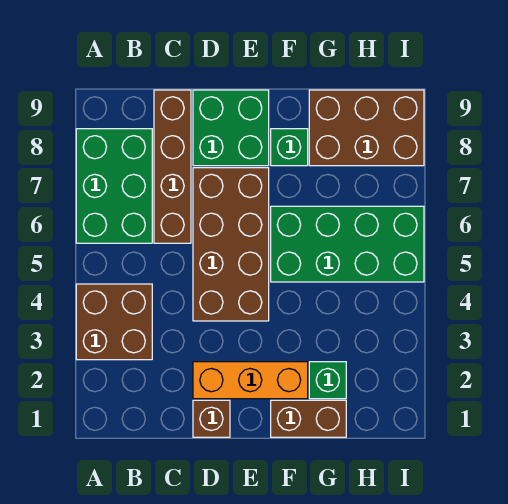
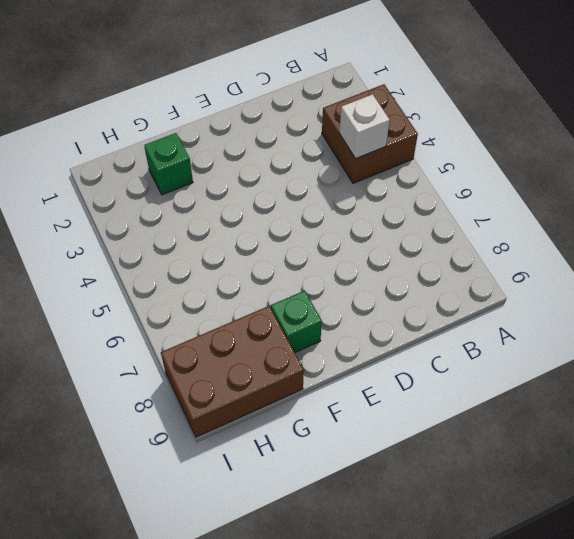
white 1x1 brick [339,94,390,159] -> none
none -> green 2x3 brick [76,129,152,243]
none -> brown 1x4 brick [154,90,191,243]
none -> brown 1x1 brick [193,400,230,437]

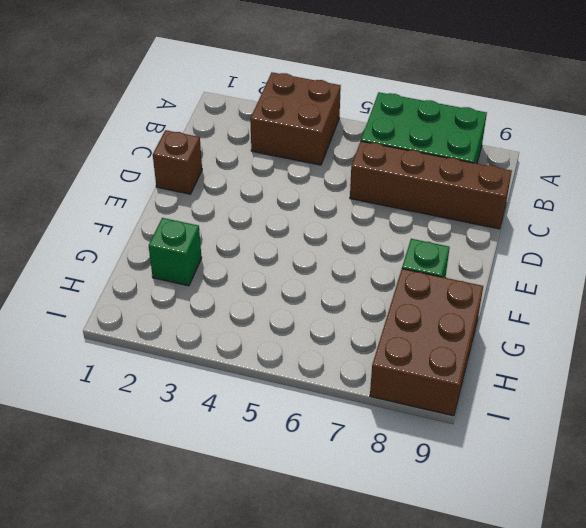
none -> orange 1x3 brick [193,362,308,399]
none -> brown 2x4 brick [193,168,269,321]
none -> green 2x2 brick [193,90,269,166]

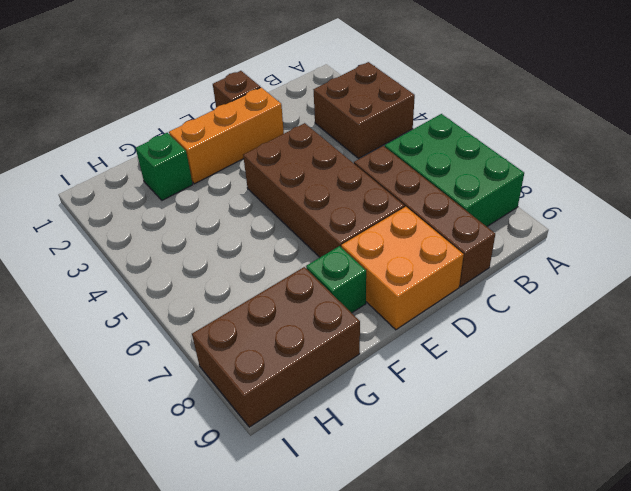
orange 2x2 brick [341,207,464,330] -> green 2x2 brick [193,90,269,166]
none -> brown 1x2 brick [271,400,346,437]
none -> green 2x4 brick [271,206,424,282]

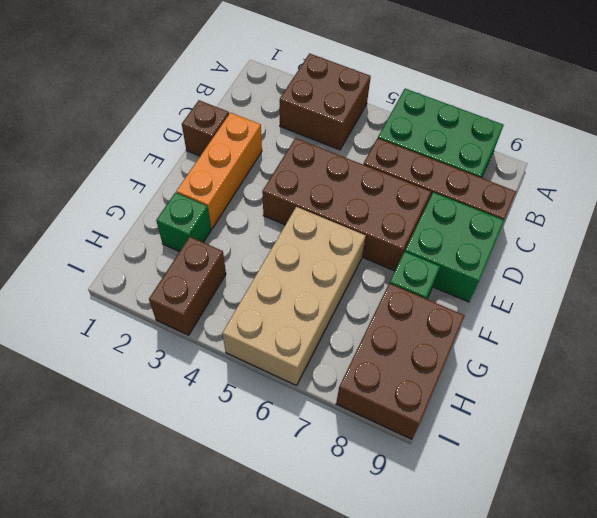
tan 2x4 brick [222,207,366,386] -> green 2x4 brick [271,206,424,282]
brown 1x2 brick [149,237,226,335] -> brown 1x2 brick moved to [271,400,346,437]

